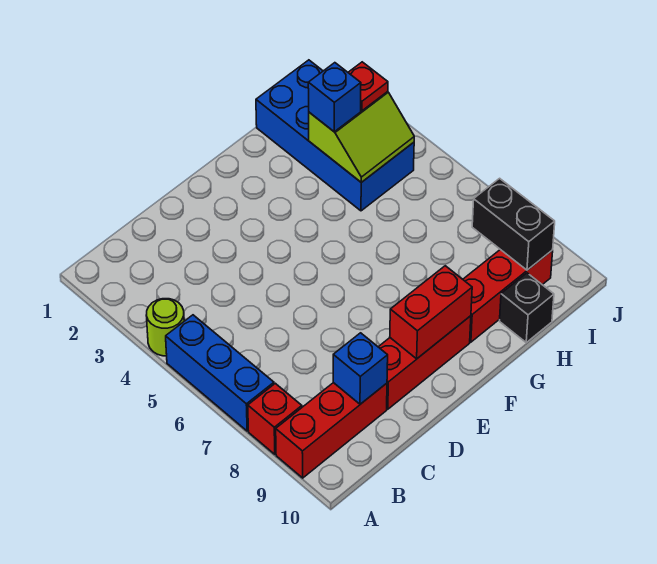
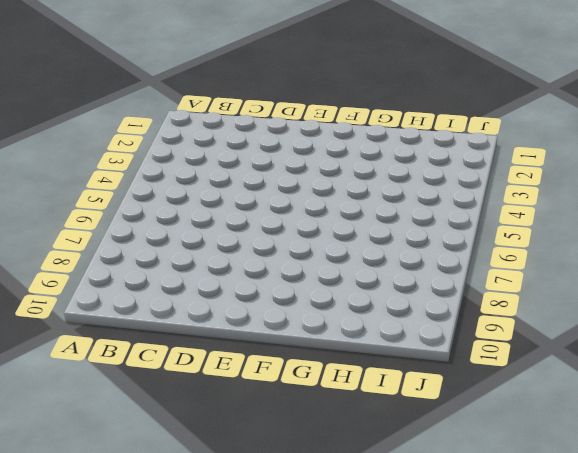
none -> lime 1x1 round brick [146,299,184,356]
none -> blue 1x3 brick [166,315,274,431]
none -> red 1x1 brick [248,383,302,454]

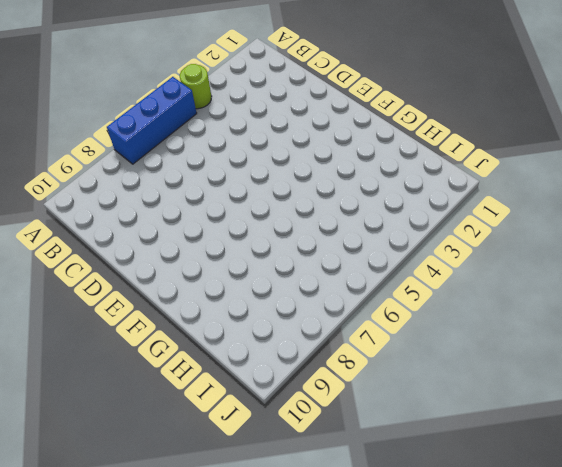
none -> red 1x1 brick [248,383,302,454]
none -> red 1x3 brick [276,383,387,478]
none -> red 1x3 brick [379,316,471,409]

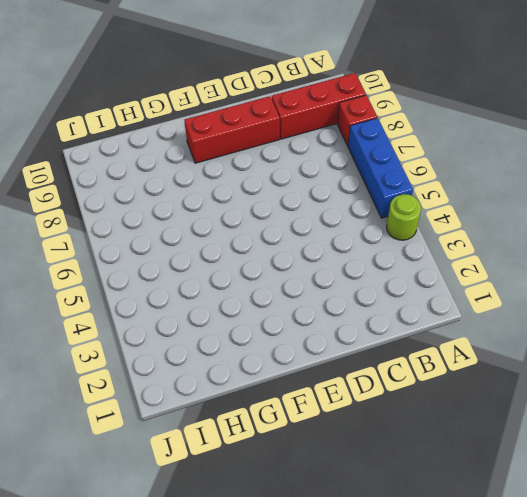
none -> red 1x3 brick [463,250,553,342]
none -> blue 2x4 brick [256,60,414,211]
none -> black 1x1 brick [500,273,554,342]

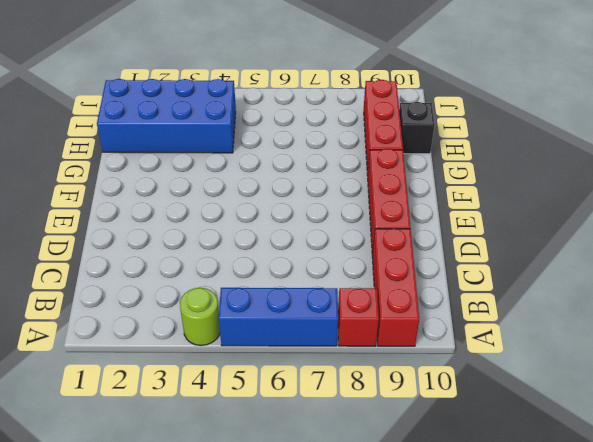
none -> blue 1x1 brick [333,333,388,404]
none -> red 1x2 brick [390,266,472,359]
none -> lime 2x2 slope [309,92,414,182]

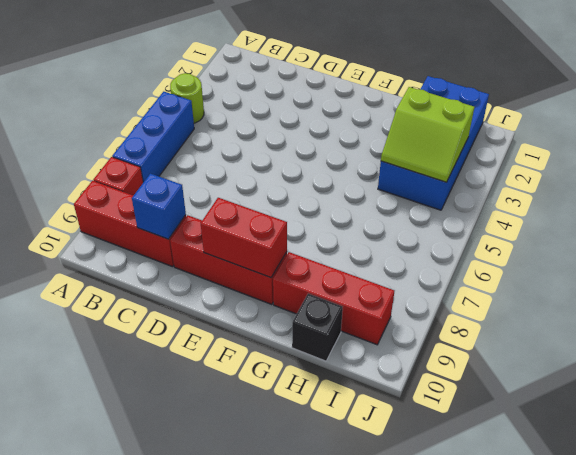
none -> black 1x2 brick [472,178,555,270]
none -> blue 1x1 brick [308,63,361,132]
none -> red 1x1 plate [348,62,388,111]

